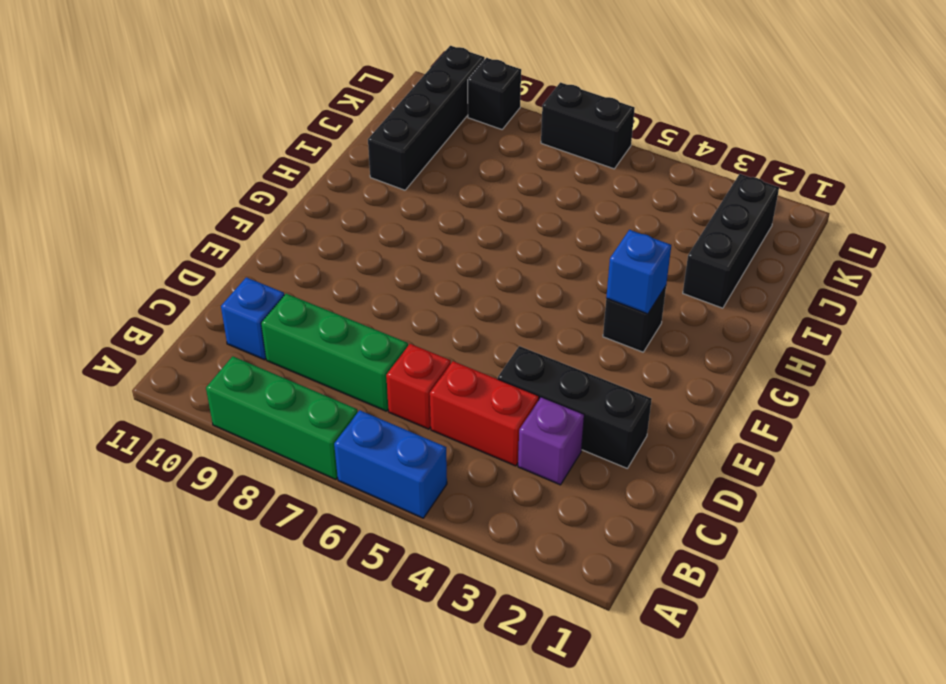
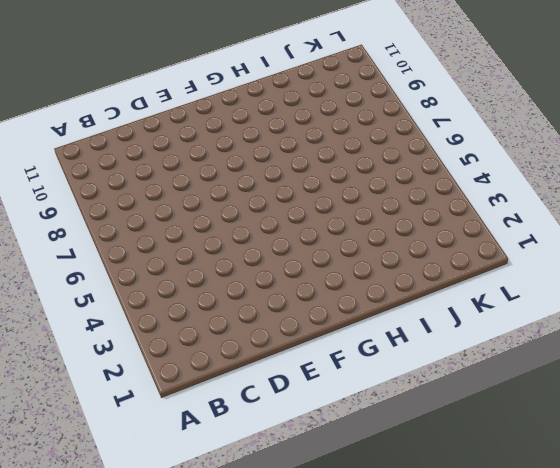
none -> blue 1x2 brick [334,410,447,518]
none -> green 1x3 brick [206,356,358,480]
none -> purple 1x1 brick [518,397,584,485]

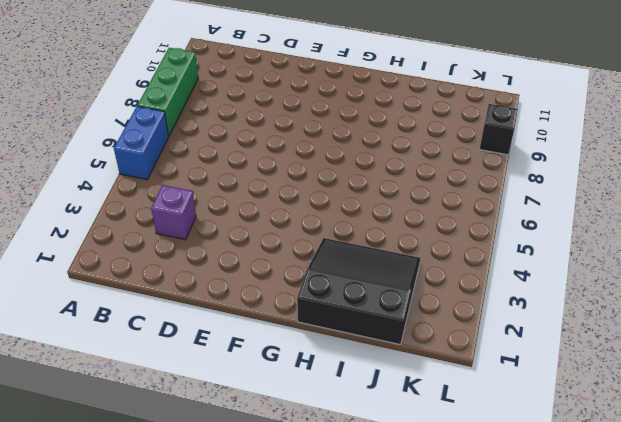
black 3x3 slope [297,238,420,344] -> black 1x3 brick [683,174,779,308]
none -> red 1x2 brick [430,361,539,466]
none -> red 1x1 brick [386,344,451,429]
none -> green 1x3 brick [261,294,408,411]

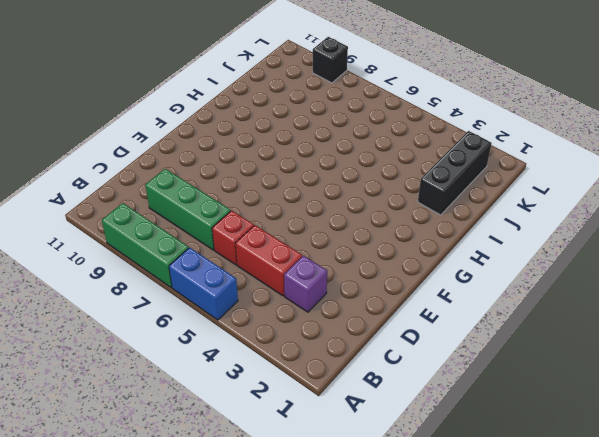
none -> blue 1x1 brick [221,277,284,360]
none -> black 1x3 brick [498,346,652,468]
none -> black 1x1 brick [603,286,666,352]

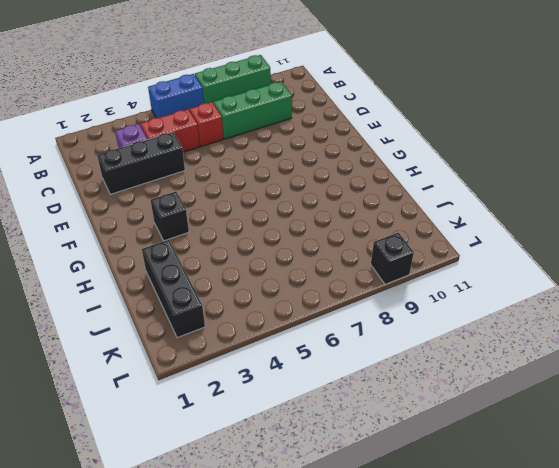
none -> blue 1x1 brick [221,277,284,360]
none -> black 1x4 brick [368,46,485,190]
none -> black 1x2 brick [541,82,635,169]

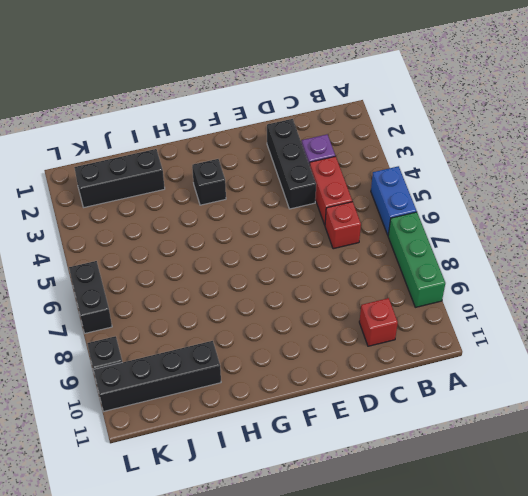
red 1x1 brick [359,298,398,346] -> blue 1x1 brick [221,277,284,360]
none -> green 1x3 brick [261,294,408,411]
none -> blue 1x1 brick [606,230,671,314]

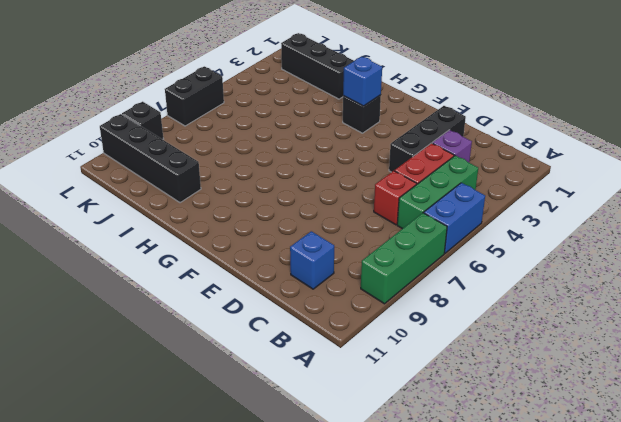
green 1x3 brick [397,156,478,229] -> green 1x3 brick moved to [261,294,408,411]

